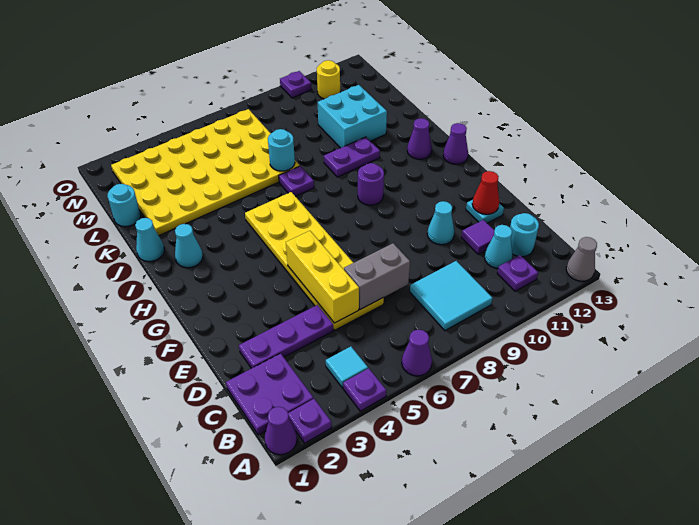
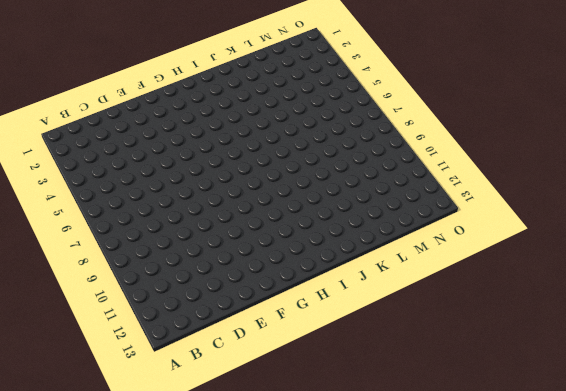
none -> purple 1x1 cone [265,407,297,455]
none -> purple 1x1 plate [288,399,331,443]
none -> purple 1x1 plate [343,368,386,411]
none -> purple 1x1 cone [402,330,432,376]

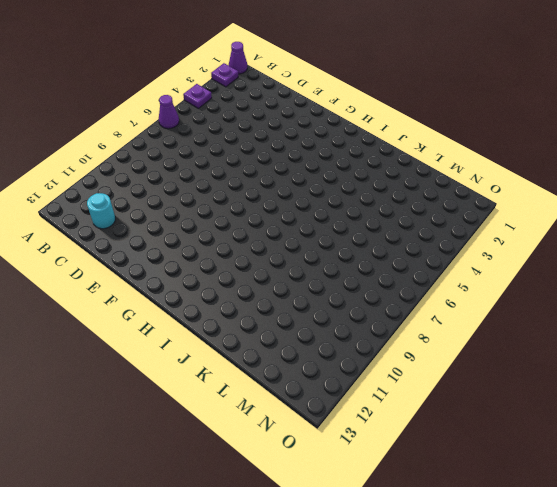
none -> grey 1x1 cone [566,237,597,281]
none -> purple 2x2 plate [226,353,313,435]
none -> cyan 1x1 tile [326,346,368,388]
none -> cyan 2x2 tile [410,261,492,331]

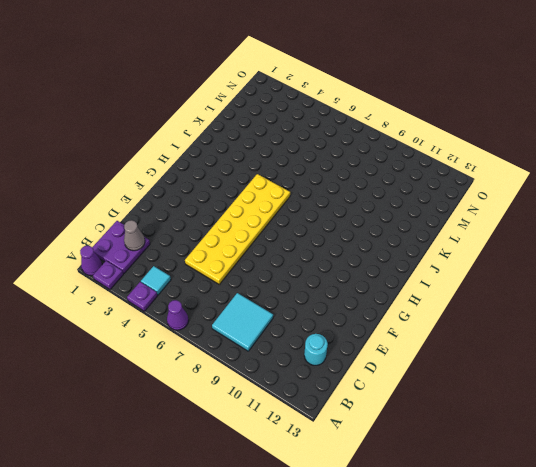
grey 1x1 cone [124,220,145,251] -> grey 1x1 cone moved to [566,237,597,281]
none -> purple 1x1 plate [497,255,538,291]
none -> cyan 1x1 cone [485,225,513,268]
none -> purple 1x3 plate [239,305,333,368]
none -> purple 1x1 tile [461,220,495,254]

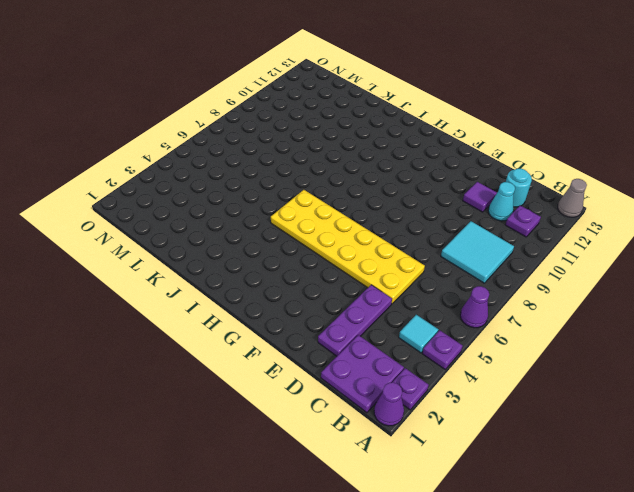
none -> cyan 1x1 cone [427,201,454,245]
none -> cyan 1x1 plate [466,200,504,223]
none -> purple 1x1 round brick [358,163,384,205]
none -> purple 1x1 cone [443,123,468,164]

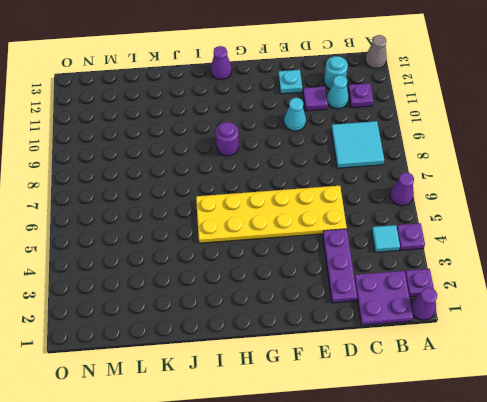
none -> cyan 1x1 cone [175,224,203,268]
none -> purple 1x1 cone [407,118,432,159]
none -> cyan 1x1 cone [135,218,164,261]
none -> purple 1x1 plate [279,166,314,196]

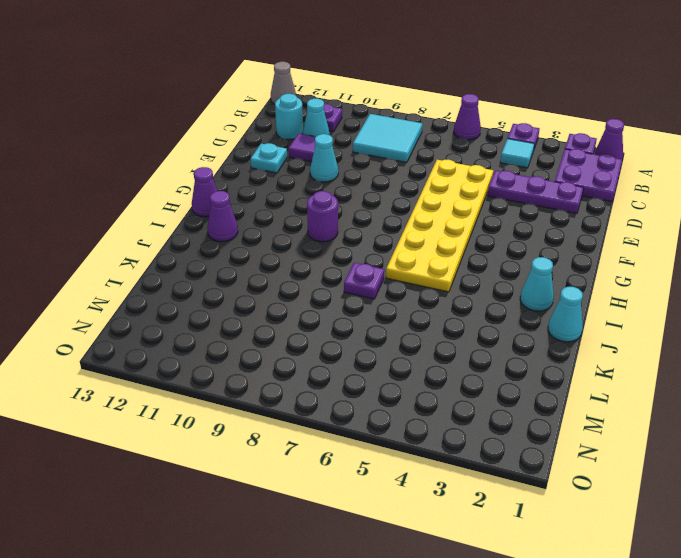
none -> purple 1x2 plate [324,137,380,177]
none -> yellow 4x6 plate [111,109,300,236]
none -> cyan 2x2 brick [318,85,387,148]
none -> cyan 1x1 round brick [107,184,140,227]

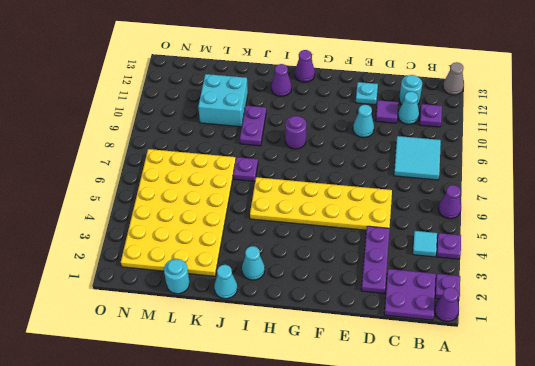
none -> yellow 1x1 round brick [317,60,340,99]
none -> purple 1x1 plate [280,71,312,98]
none -> yellow 1x3 brick [286,231,359,323]
none -> grey 1x2 brick [344,243,410,310]

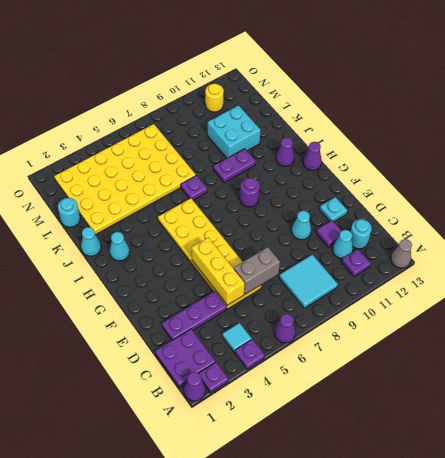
none -> purple 1x1 plate [280,71,312,98]
none -> red 1x1 cone [472,171,499,214]
none -> cyan 1x1 round brick [268,129,295,171]

